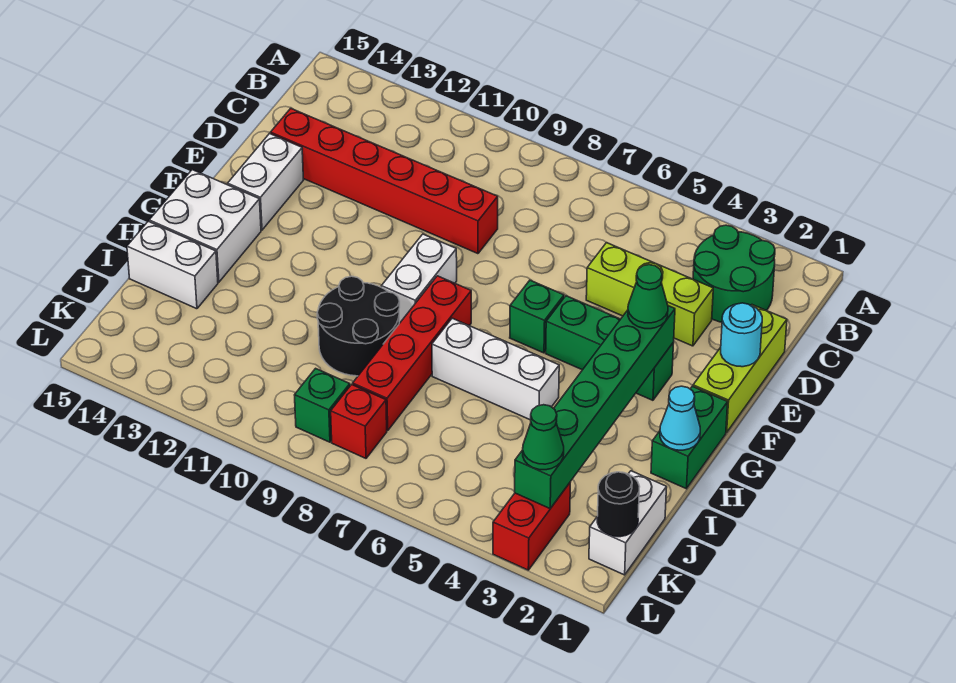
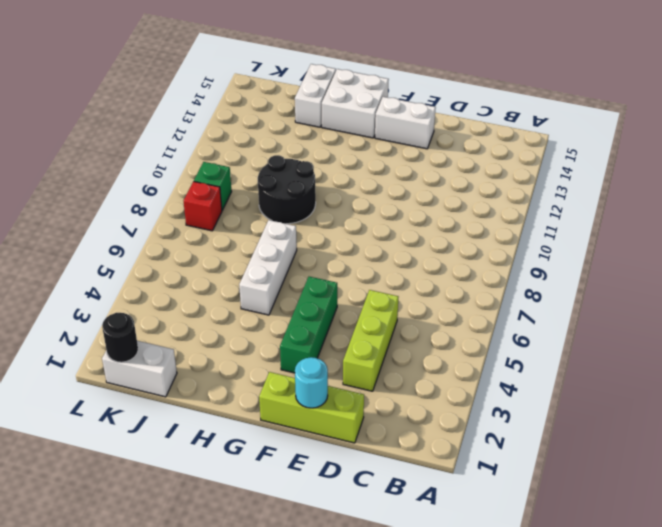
none -> green 2x2 round brick [693,225,775,322]
none -> red 1x6 brick [270,108,498,254]
none -> green 1x1 brick [510,280,564,353]

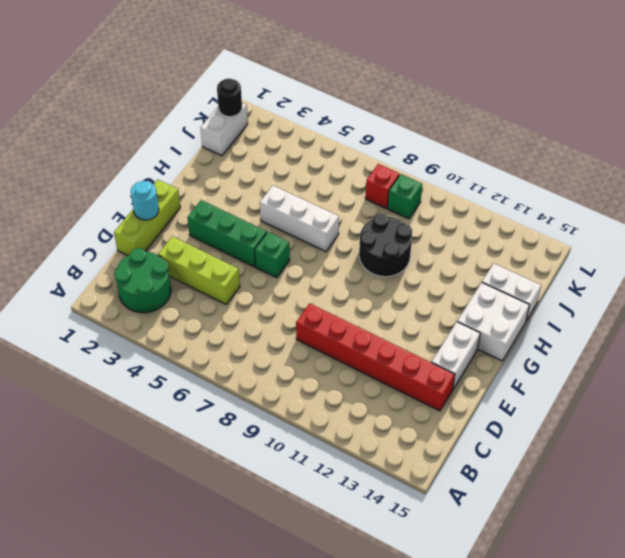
none -> white 1x2 brick [381,234,457,323]
none -> green 1x2 brick [651,386,728,489]
none -> red 1x4 brick [353,276,471,431]

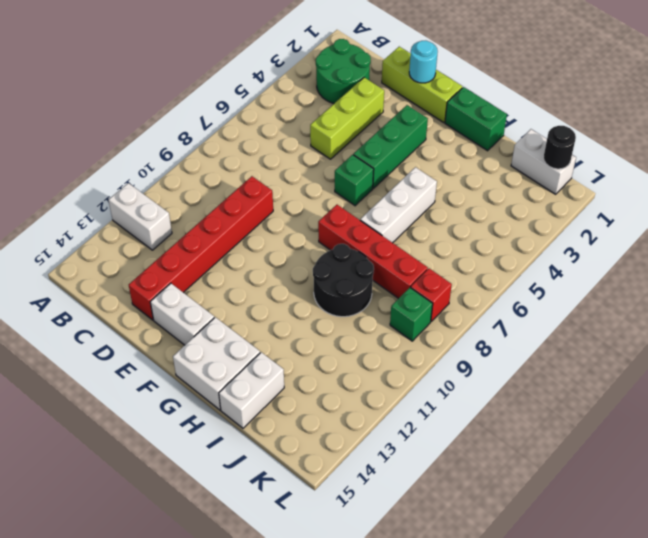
white 1x2 brick [109,183,172,250] -> white 1x2 brick moved to [381,234,457,323]
none -> red 1x2 brick [493,483,570,570]
none -> green 1x6 brick [515,306,675,508]
none -> cyan 1x1 cone [660,386,700,450]

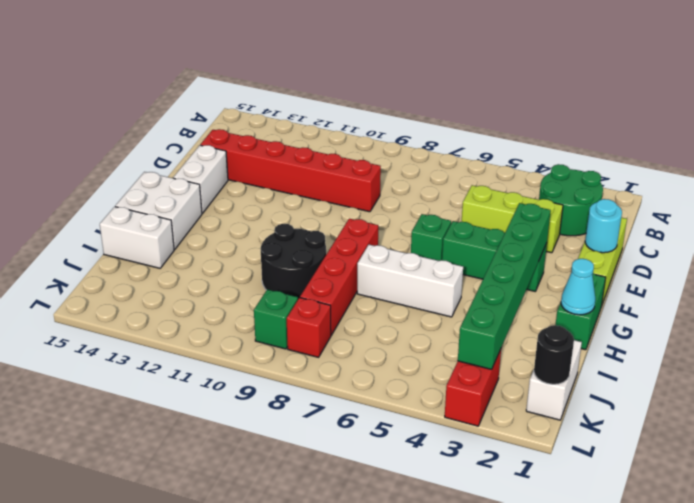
none -> white 1x2 brick [381,234,457,323]
none -> green 1x1 cone [628,265,668,329]
none -> green 1x1 cone [523,405,564,470]

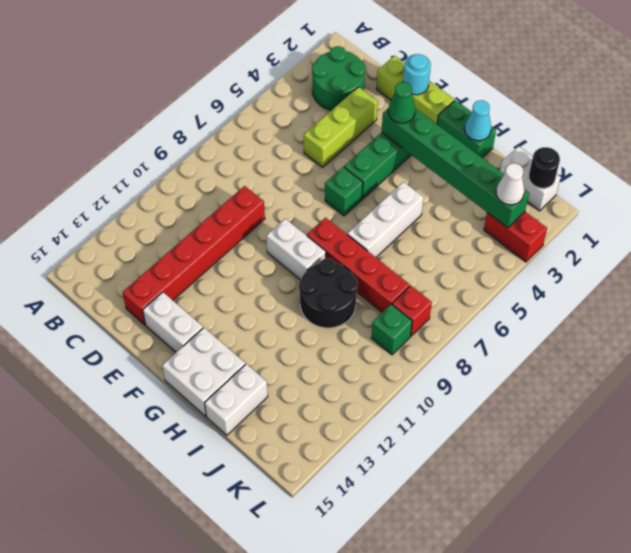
white 1x1 cone [496,163,524,205] -> green 1x1 cone [523,405,564,470]

